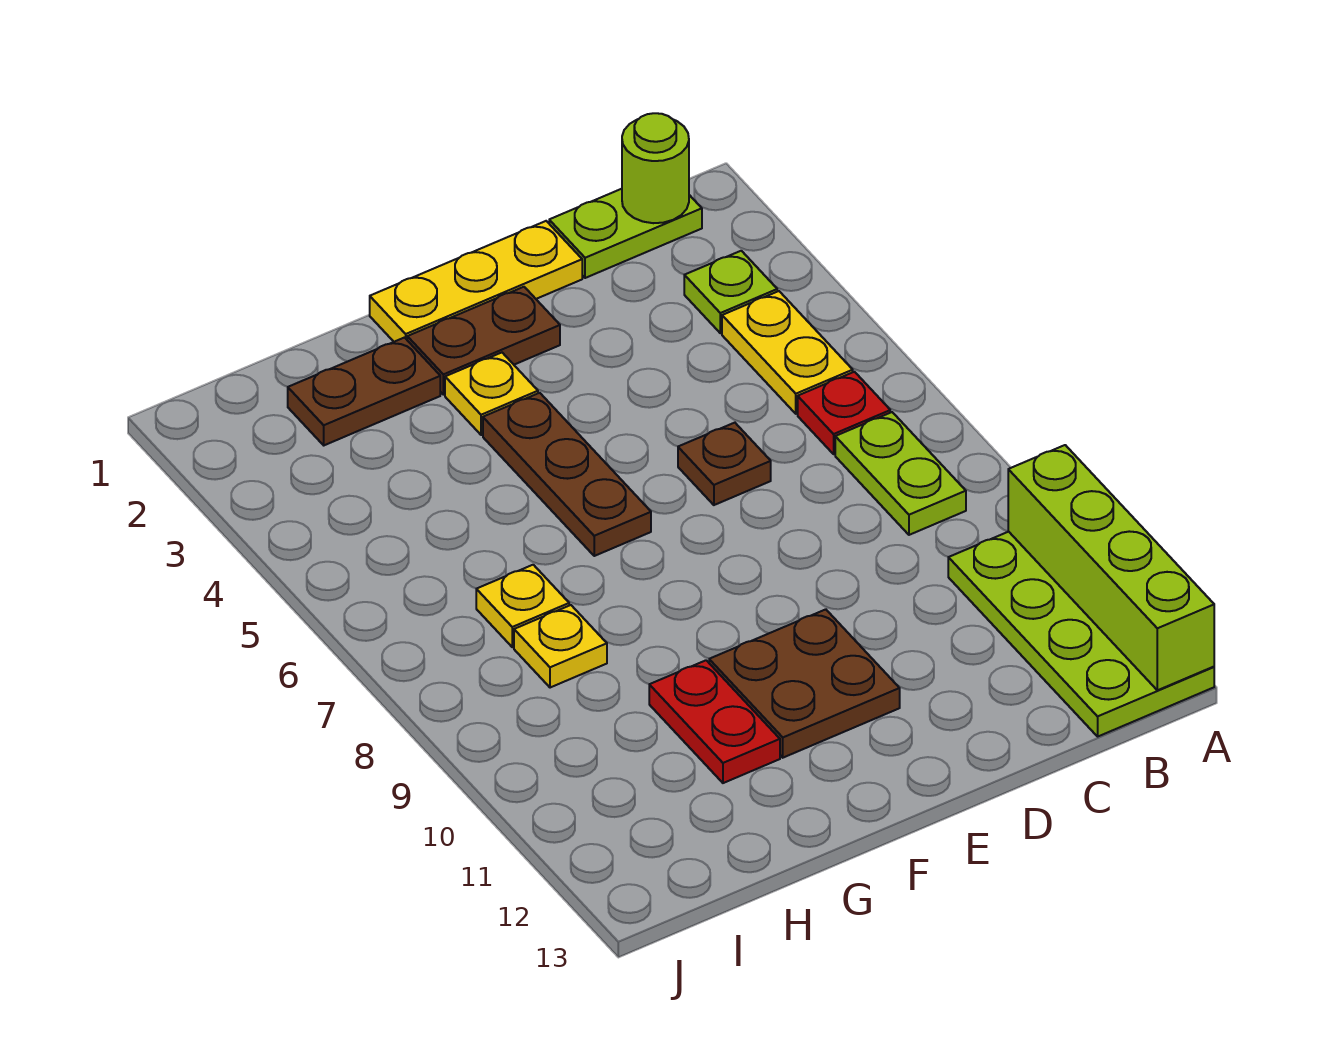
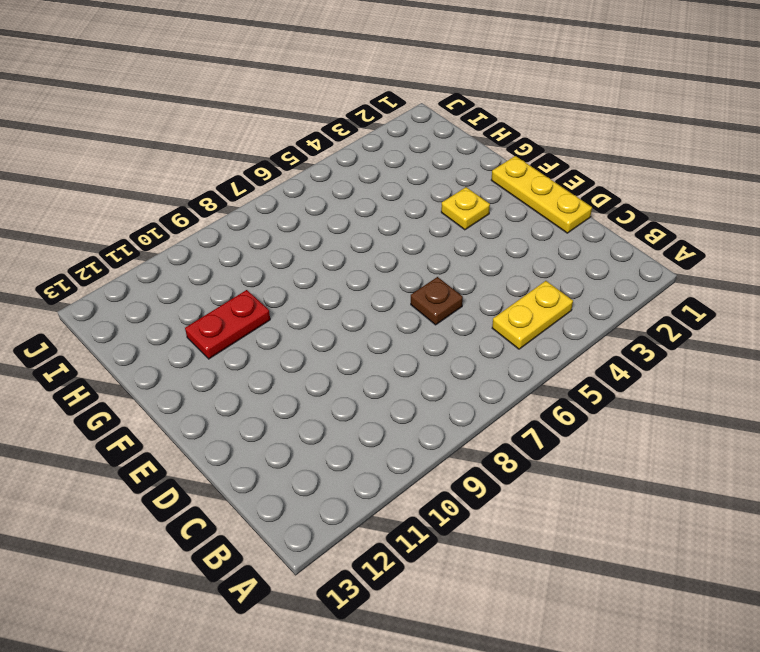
none -> lime 2x4 plate [948,532,1214,736]
none -> lime 1x2 plate [549,189,702,278]
none -> lime 1x1 plate [684,251,777,333]

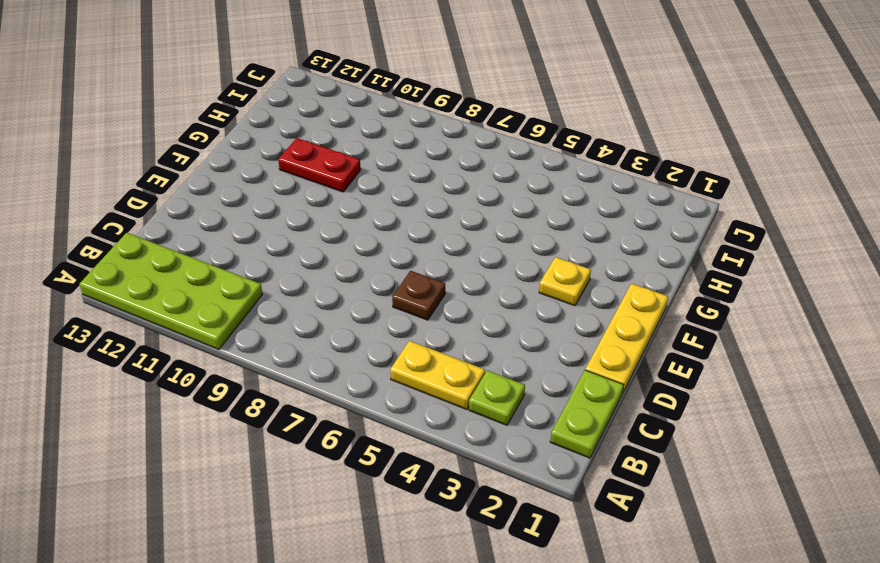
none -> red 1x1 plate [798,372,890,454]
none -> lime 1x2 plate [835,412,966,535]
none -> brown 1x2 plate [407,287,560,395]

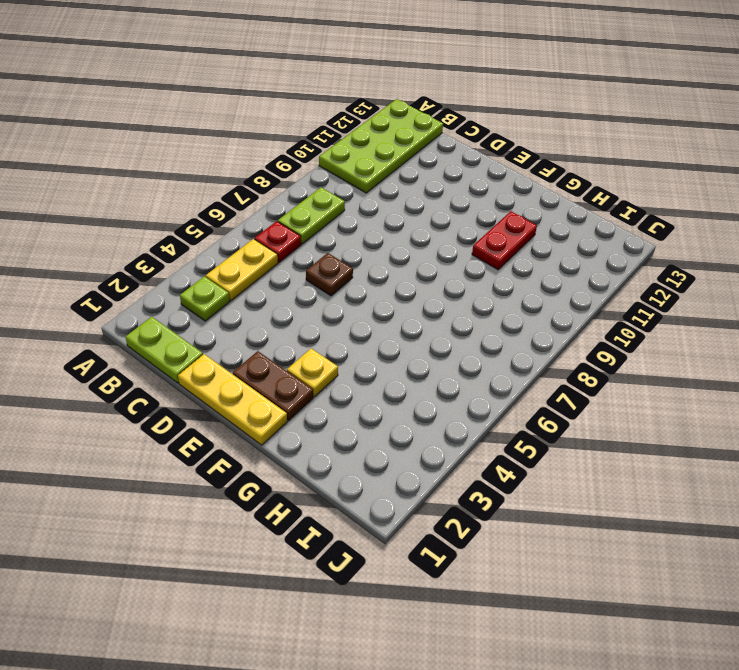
none -> brown 2x2 plate [709,609,900,758]
none -> brown 1x3 plate [483,393,651,556]
none -> brown 1x2 plate [288,338,440,445]

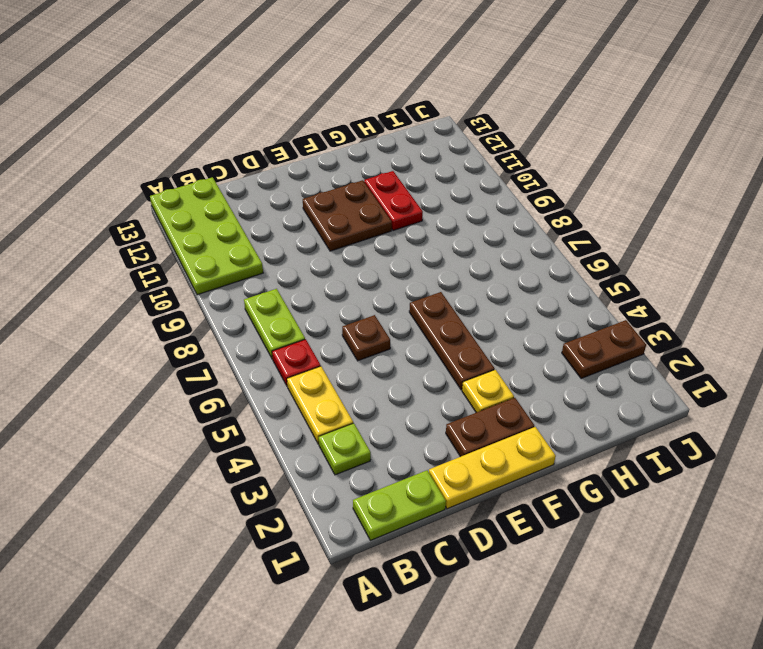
brown 1x2 plate [562,320,646,379] -> brown 1x2 plate moved to [288,338,440,445]
none -> yellow 1x1 plate [476,565,569,647]
none -> yellow 1x1 plate [514,605,607,688]
none -> lime 1x4 brick [1008,445,1214,690]

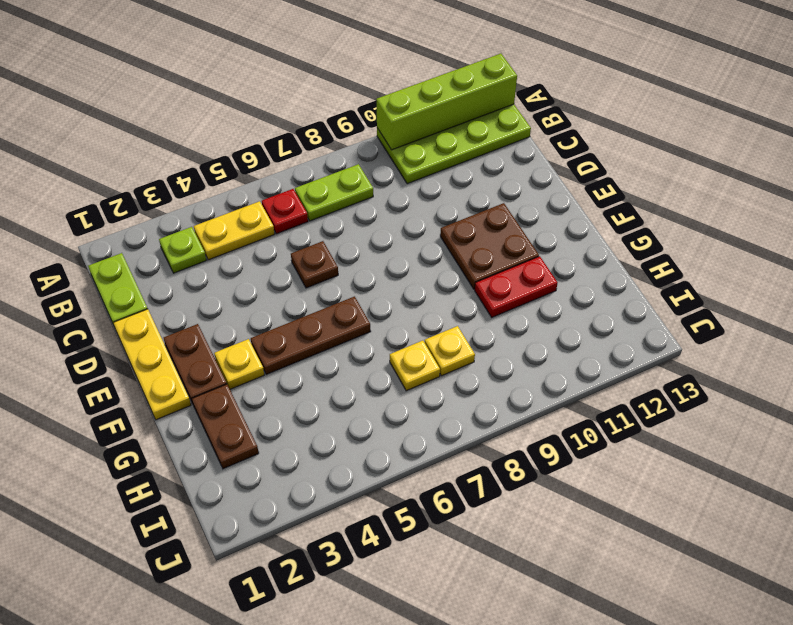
none -> lime 1x1 round brick [622,113,689,223]

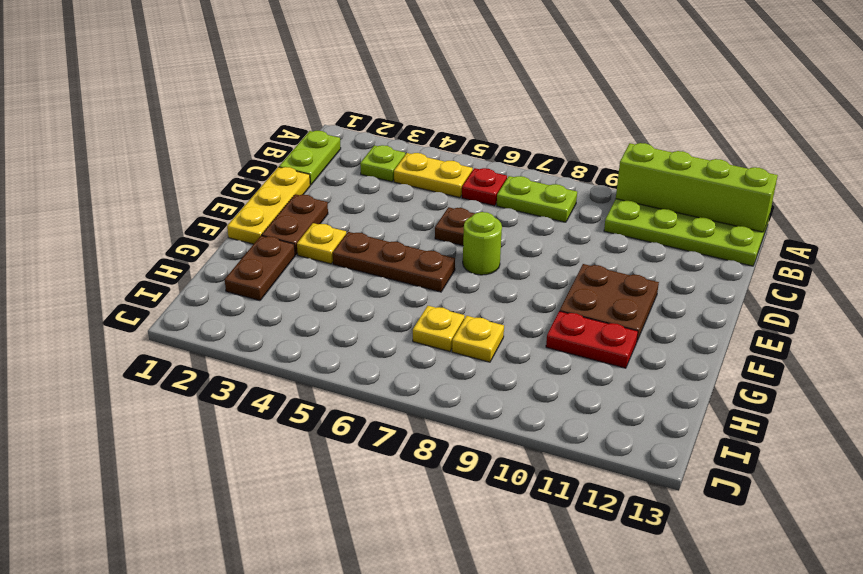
lime 1x1 round brick [463,212,502,275] -> lime 1x1 round brick moved to [622,113,689,223]

